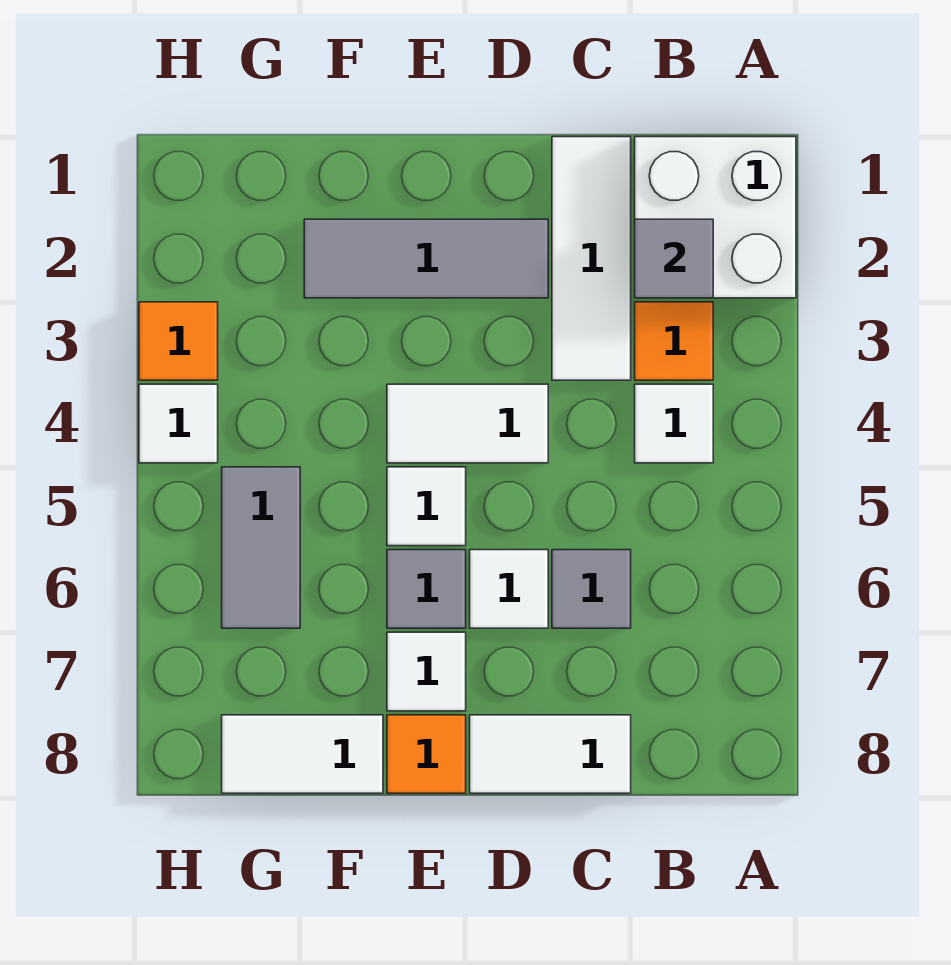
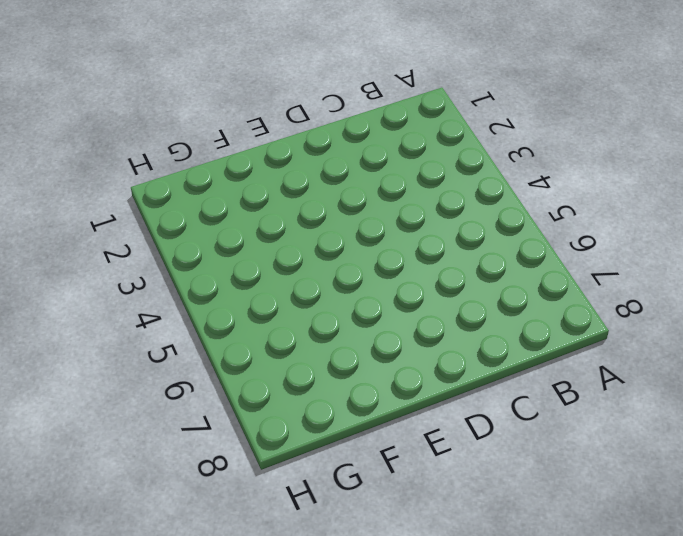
none -> white 2x2 brick [635,137,796,298]
none -> orange 1x1 tile [635,302,713,380]
none -> white 1x1 tile [635,384,713,463]

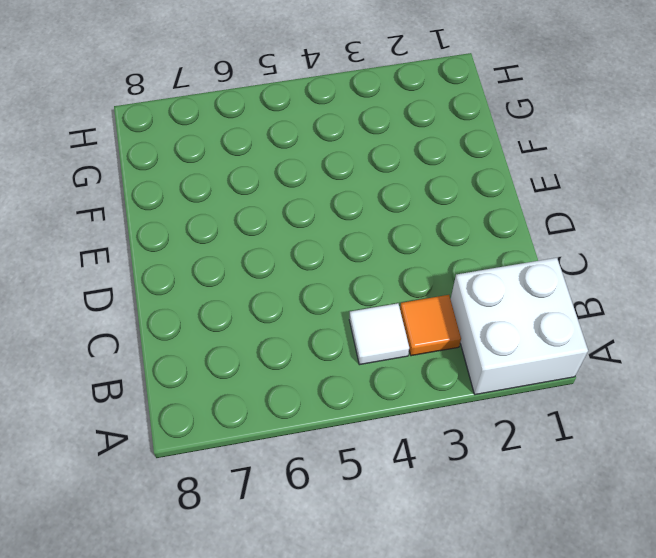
none -> white 1x3 tile [552,137,631,380]
none -> grey 1x1 tile [552,550,631,628]
none -> white 1x2 tile [470,715,631,793]

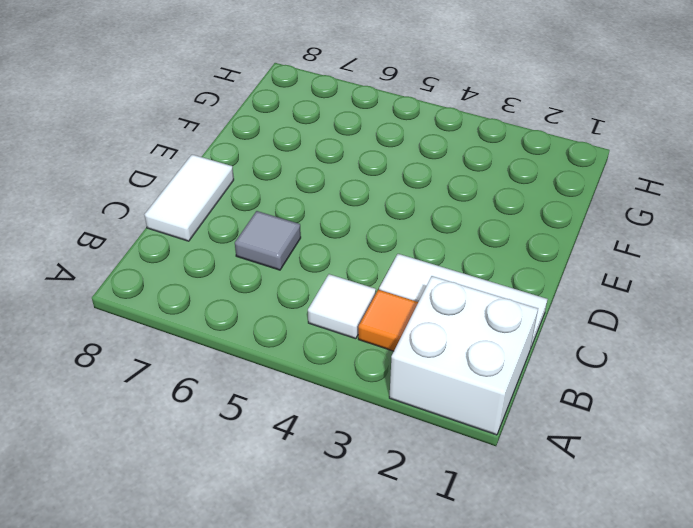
none -> grey 1x3 tile [304,219,548,298]
none -> white 1x2 tile [387,384,548,463]
none -> white 1x1 tile [470,550,548,628]

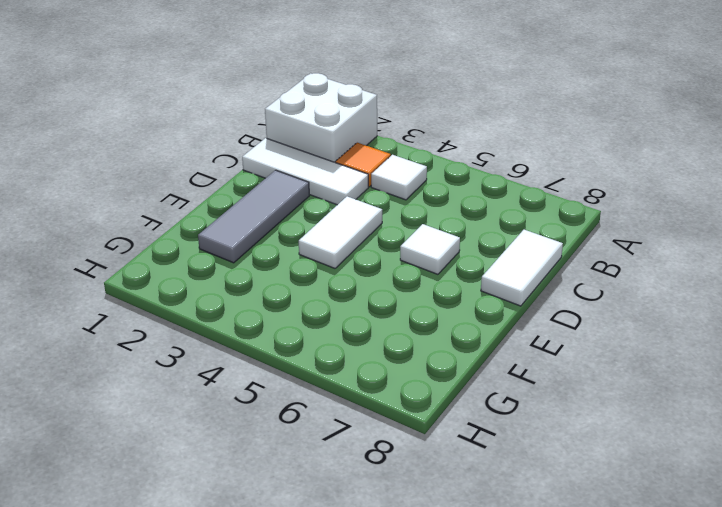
none -> grey 1x1 tile [552,550,631,628]
none -> white 1x1 tile [387,467,466,546]
none -> grey 1x1 tile [387,550,466,628]

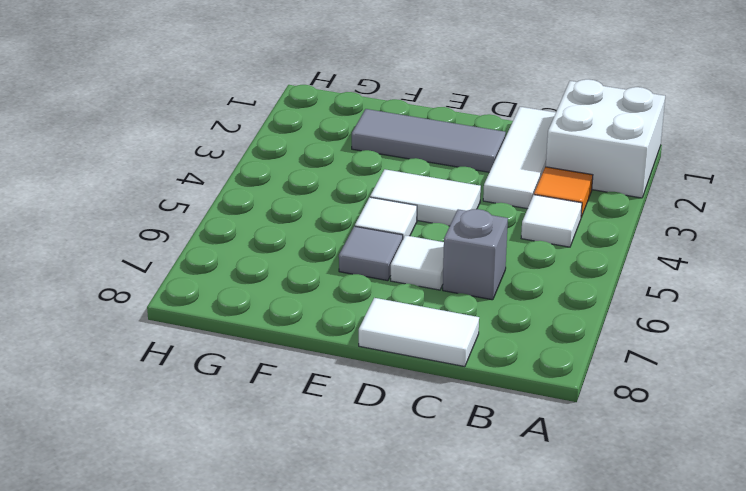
grey 1x1 brick [443,209,508,300] -> grey 1x1 tile [552,550,631,628]
none -> white 1x1 tile [387,632,466,711]
none -> orange 1x1 tile [387,715,466,793]
none -> white 1x2 tile [222,715,383,793]

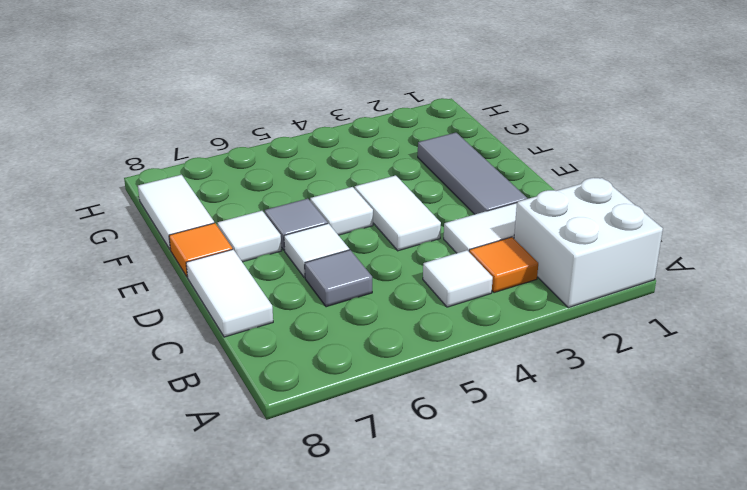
none -> grey 1x2 tile [222,467,300,628]
none -> orange 1x1 tile [139,302,218,380]
none -> white 1x1 tile [139,384,218,463]

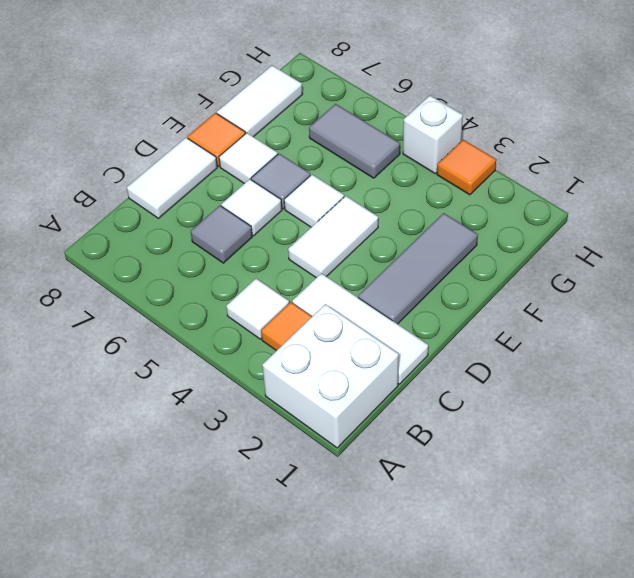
white 1x1 brick [403,96,463,173] -> white 1x1 tile [139,384,218,463]
none -> grey 1x1 tile [635,219,713,298]

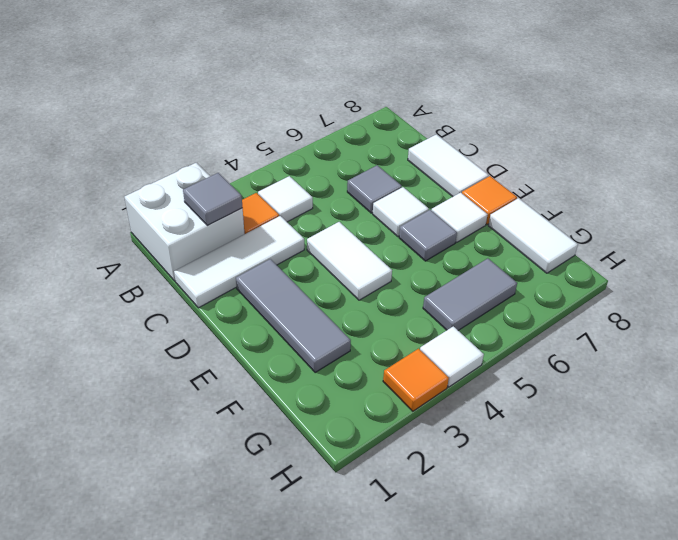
none -> white 1x1 tile [387,467,466,546]

